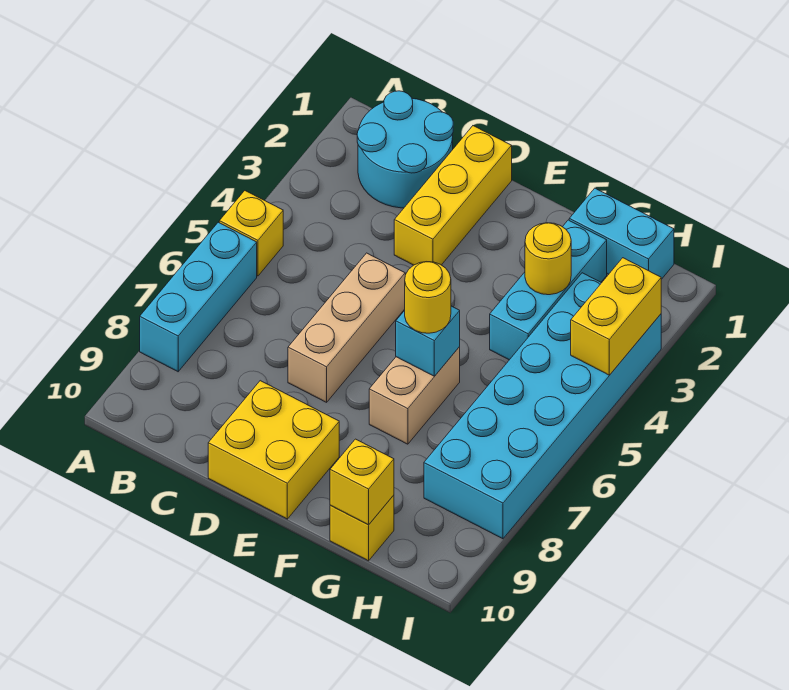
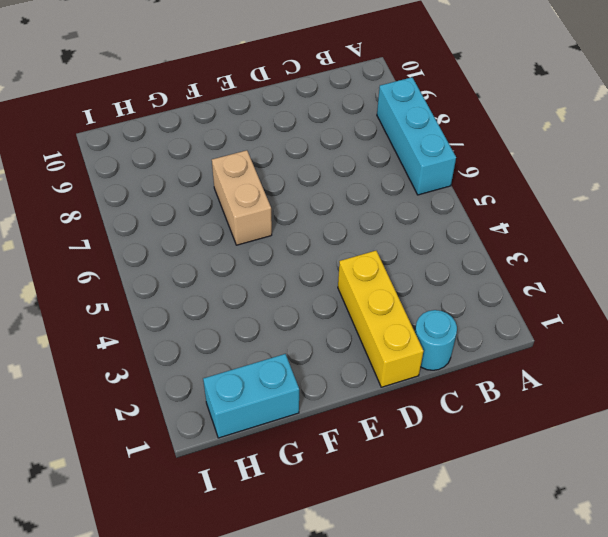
cyan 1x1 round brick [415,310,457,370] -> cyan 2x2 round brick [357,91,453,208]
none -> yellow 1x1 brick [219,191,283,276]
none -> tan 1x3 brick [288,253,405,402]
none -> yellow 2x2 brick [208,381,339,519]

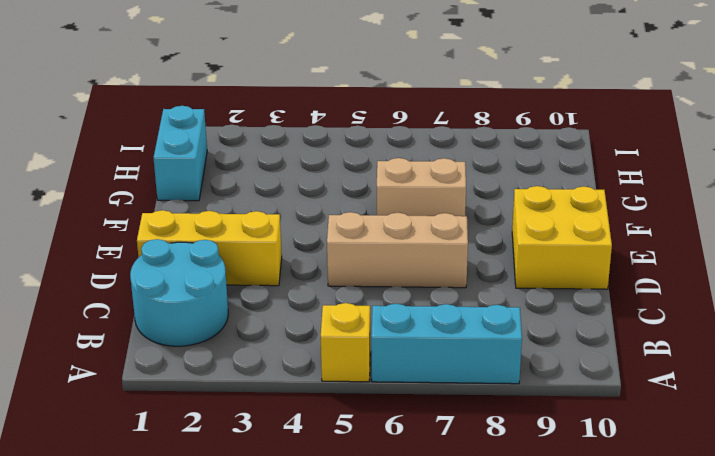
none -> cyan 1x3 brick [490,220,607,360]
none -> yellow 1x1 brick [330,495,394,561]
none -> cyan 2x6 brick [424,273,661,539]

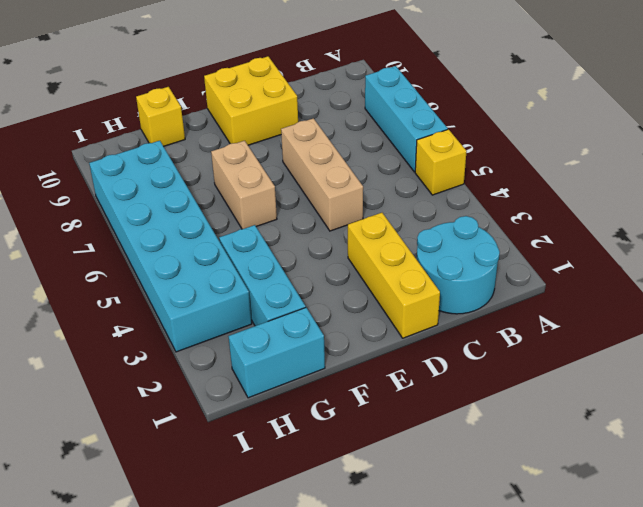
none -> cyan 1x1 brick [396,306,460,376]
none -> yellow 1x1 round brick [525,223,571,295]
none -> yellow 1x1 brick [330,439,394,525]

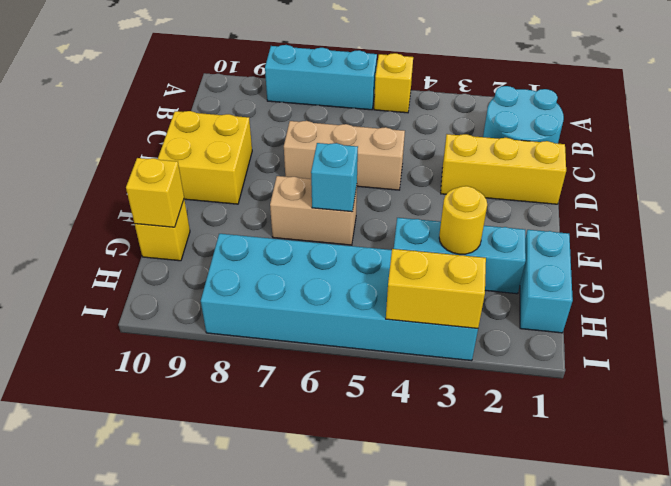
none -> yellow 1x1 round brick [405,262,451,333]

